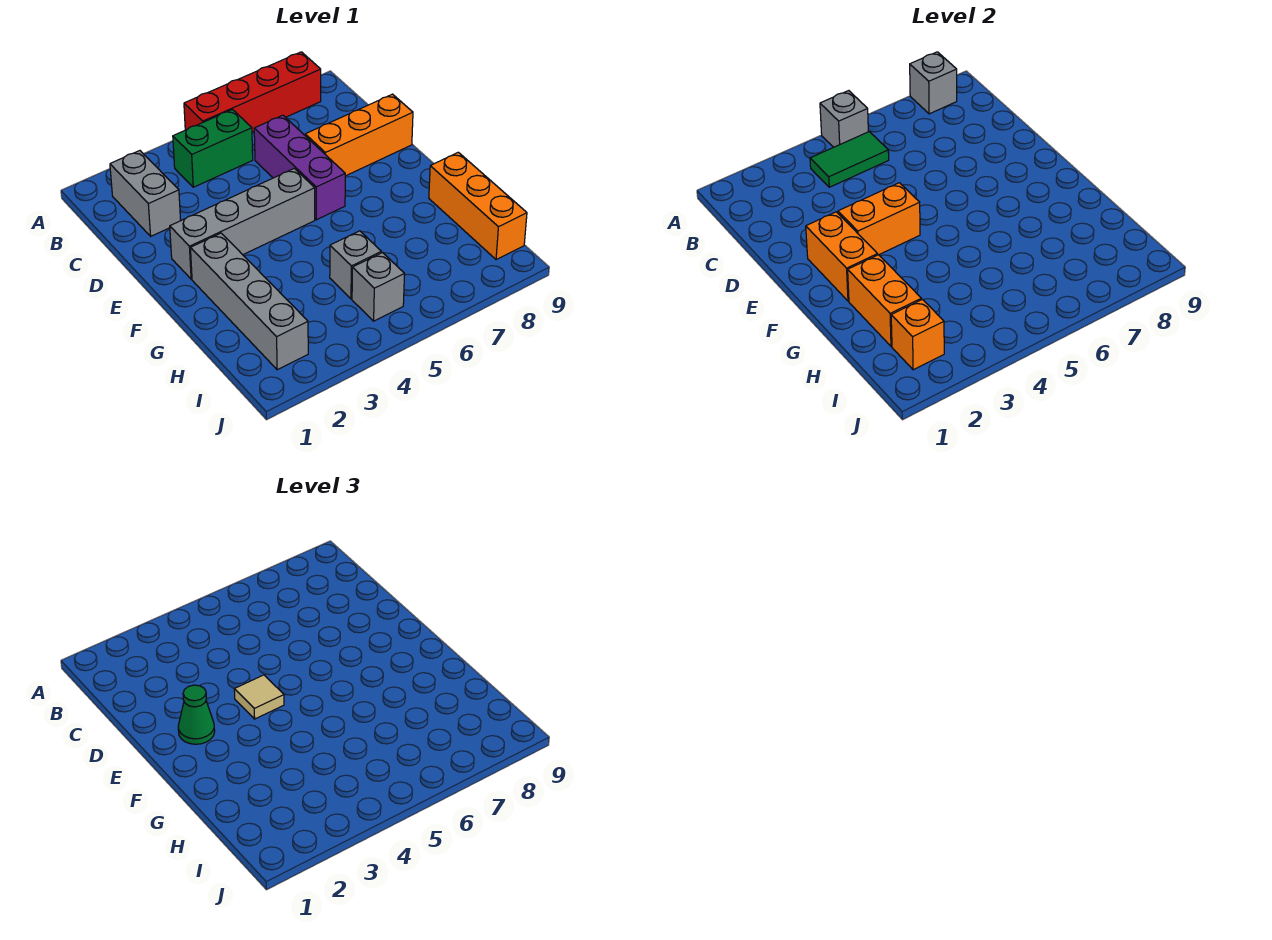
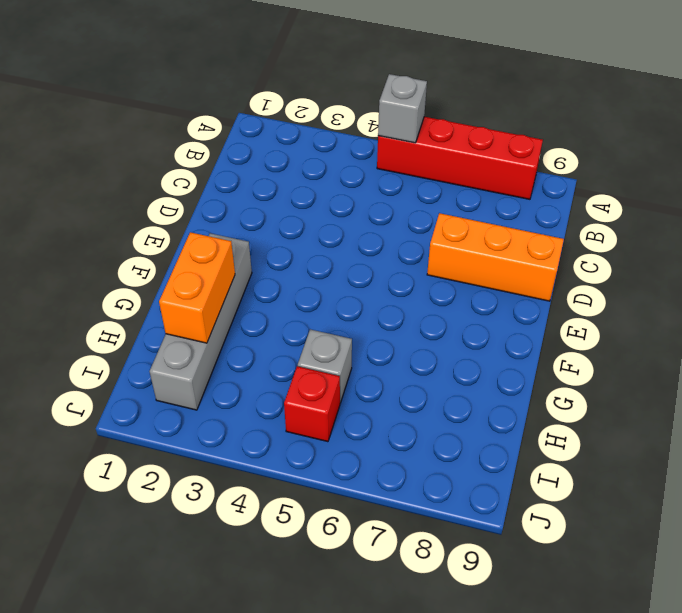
red 1x1 brick [284,366,340,442] -> grey 1x1 brick [352,253,405,321]
none -> grey 1x2 brick [110,151,181,236]
none -> green 1x2 brick [173,110,253,187]
none -> purple 1x3 brick [254,115,345,220]

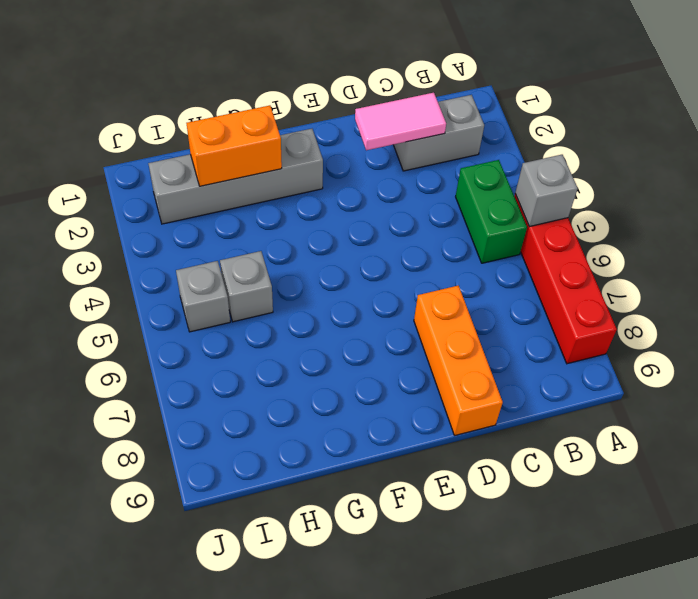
pink 1x2 tile [355,93,446,150] -> none
none -> purple 1x3 brick [254,115,345,220]
none -> grey 1x4 brick [170,168,315,279]
none -> orange 1x3 brick [429,152,527,260]

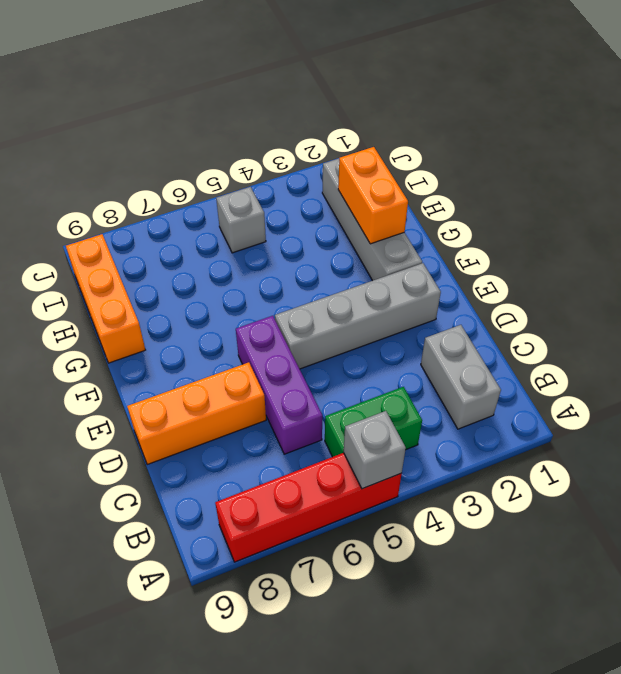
none -> grey 1x1 brick [330,231,381,299]
none -> grey 1x1 brick [910,52,957,114]
none -> green 1x2 tile [810,132,889,187]

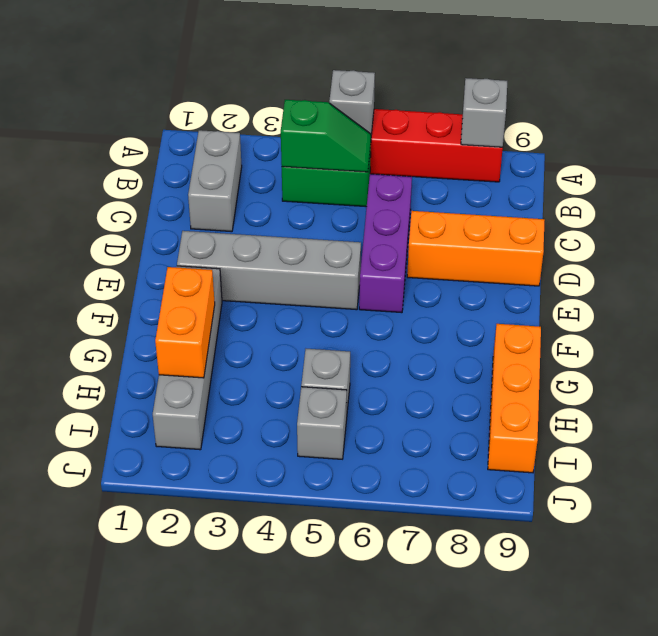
green 1x2 slope [281,100,371,172] -> green 1x2 tile [810,132,889,187]
none -> orange 1x2 brick [806,212,878,301]
none -> orange 1x2 brick [838,183,920,255]
none -> orange 1x1 brick [891,300,944,370]

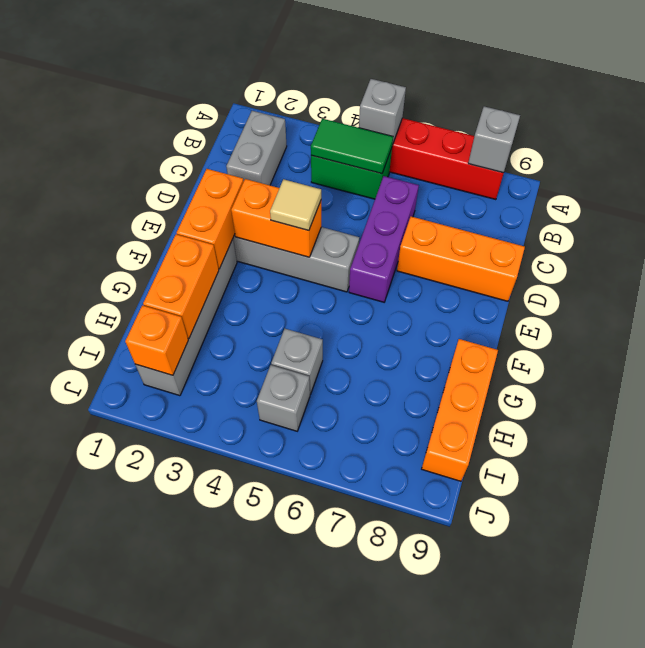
none -> green 1x1 cone [178,685,215,744]

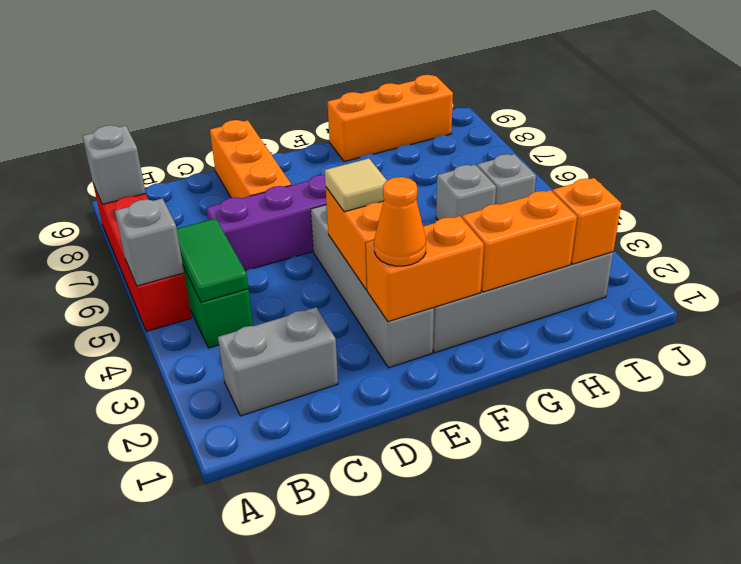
orange 1x1 cone [374,177,426,266] -> green 1x1 cone [178,685,215,744]

